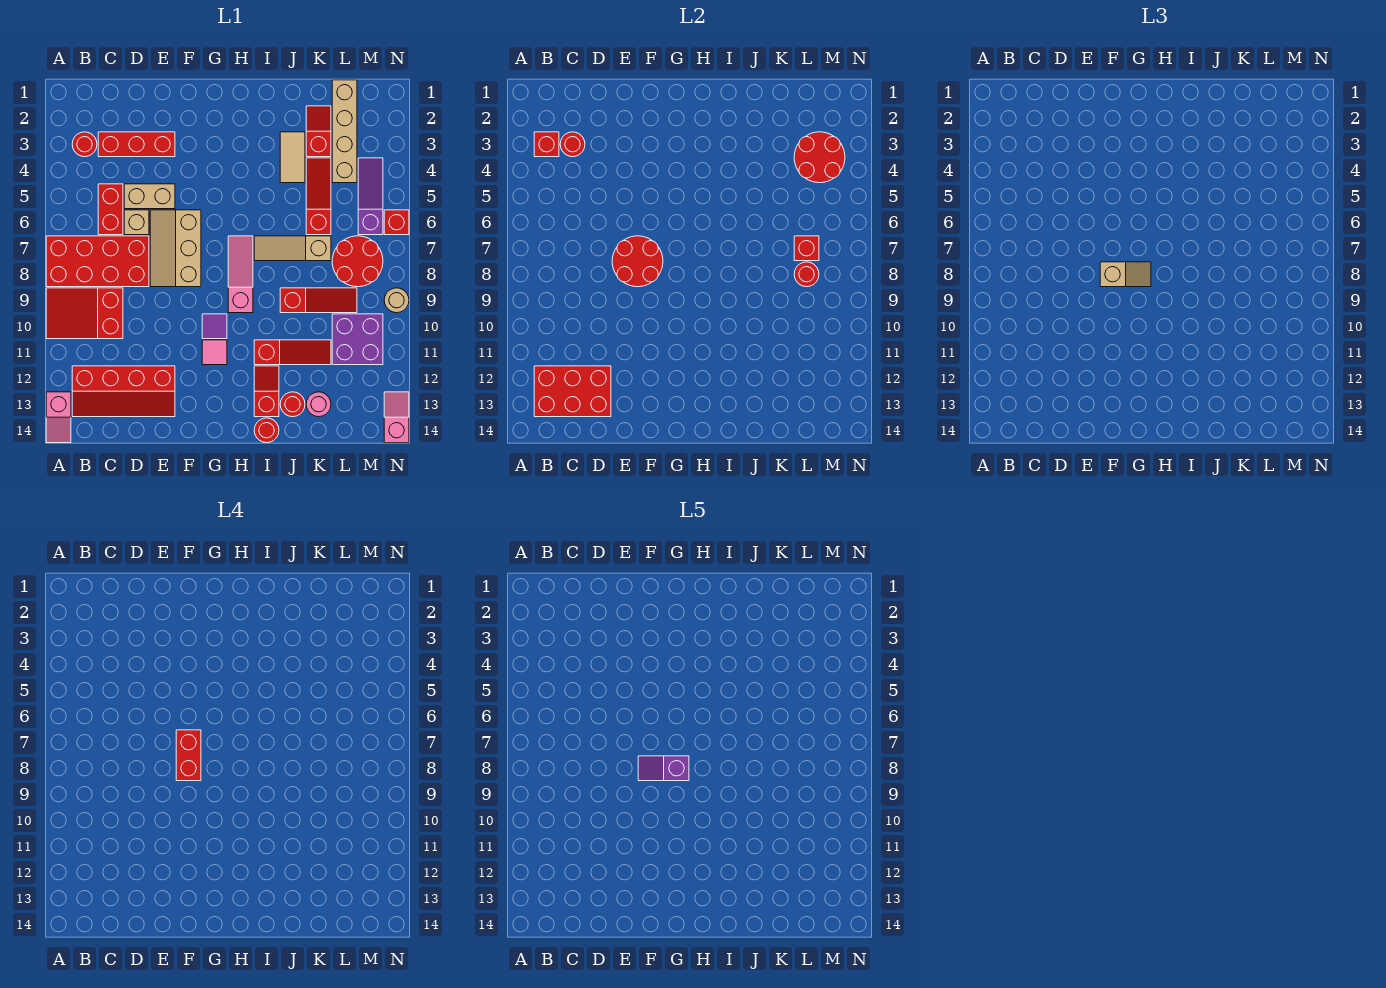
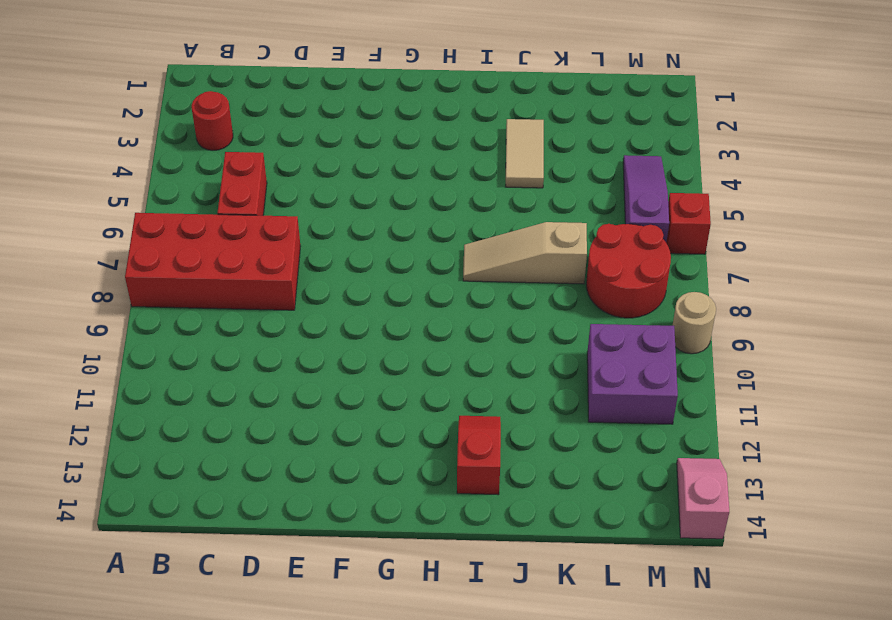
none -> red 2x3 slope [46,288,123,339]
none -> pink 1x2 slope [46,392,71,443]
none -> red 2x4 slope [72,366,175,417]
none -> red 1x3 brick [98,132,175,157]

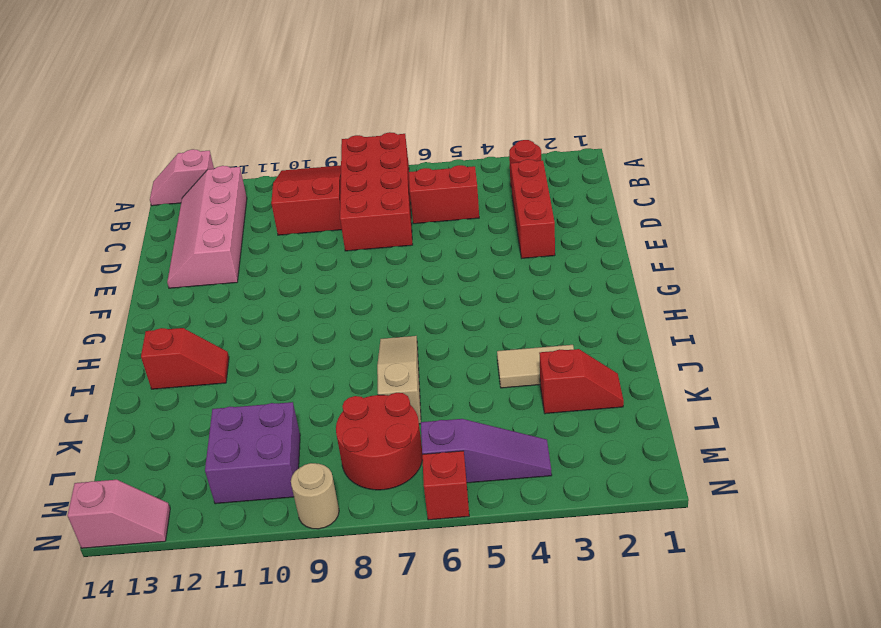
pink 2x4 slope [167,166,247,288] -> red 2x4 slope [72,366,175,417]
none -> tan 1x2 brick [124,184,175,209]
none -> tan 1x1 brick [124,210,149,235]
none -> tan 2x3 slope [150,210,201,287]
none -> purple 1x1 tile [202,314,227,339]

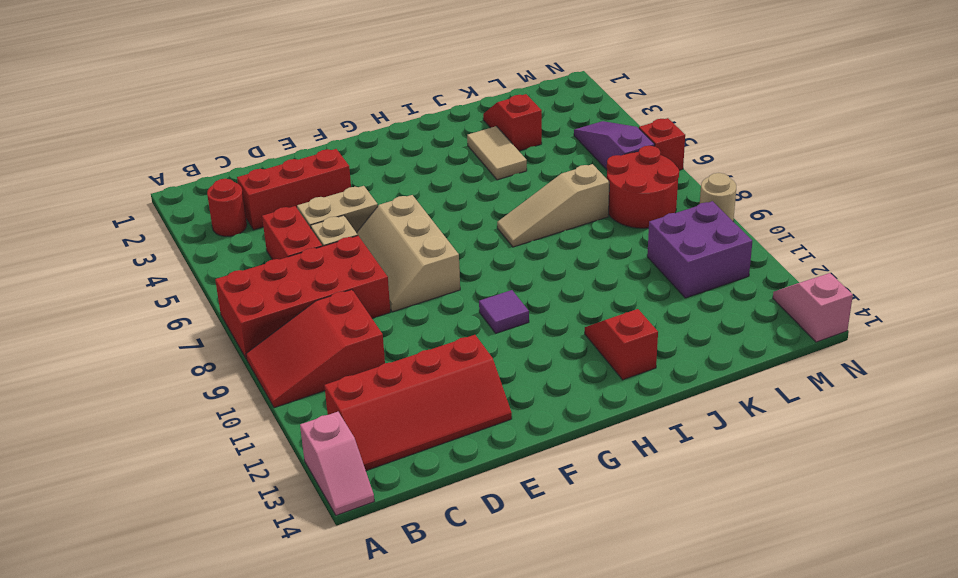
none -> pink 1x1 tile [202,340,227,365]
none -> pink 1x3 slope [228,236,253,313]
none -> red 1x3 slope [254,340,331,365]
none -> red 1x1 round brick [254,418,279,443]

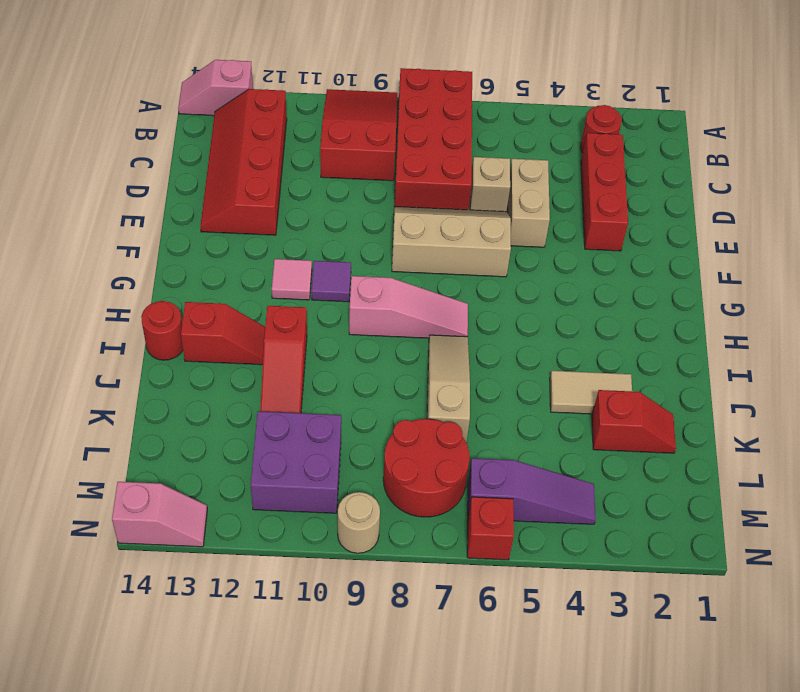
none -> red 1x2 brick [98,184,123,235]
none -> red 1x3 slope [280,288,357,313]
none -> red 1x1 round brick [280,392,305,417]
none -> red 1x3 slope [306,158,331,235]

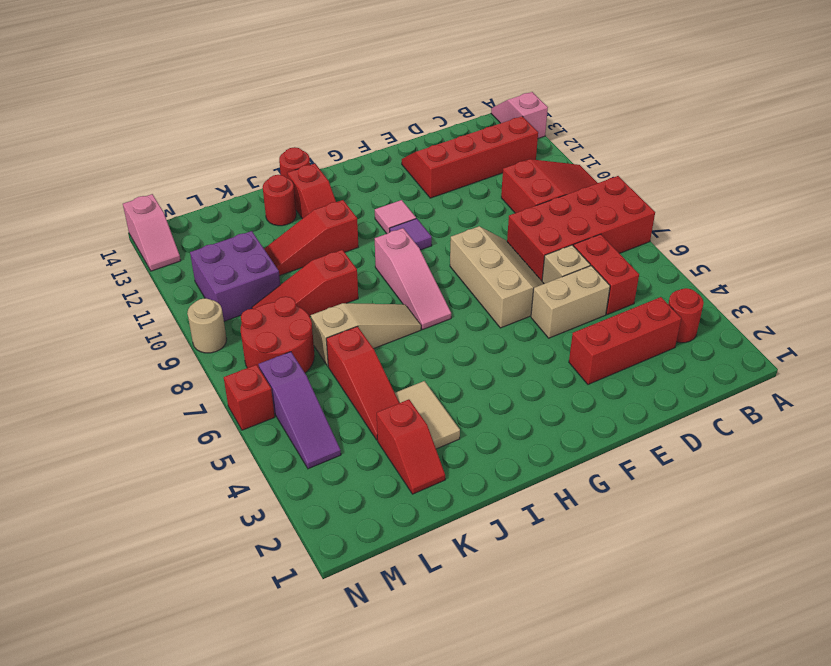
none -> pink 1x1 round brick [306,392,331,417]
none -> tan 1x4 brick [332,80,357,183]
none -> red 1x1 brick [534,132,559,157]
none -> red 2x3 brick [534,366,611,417]

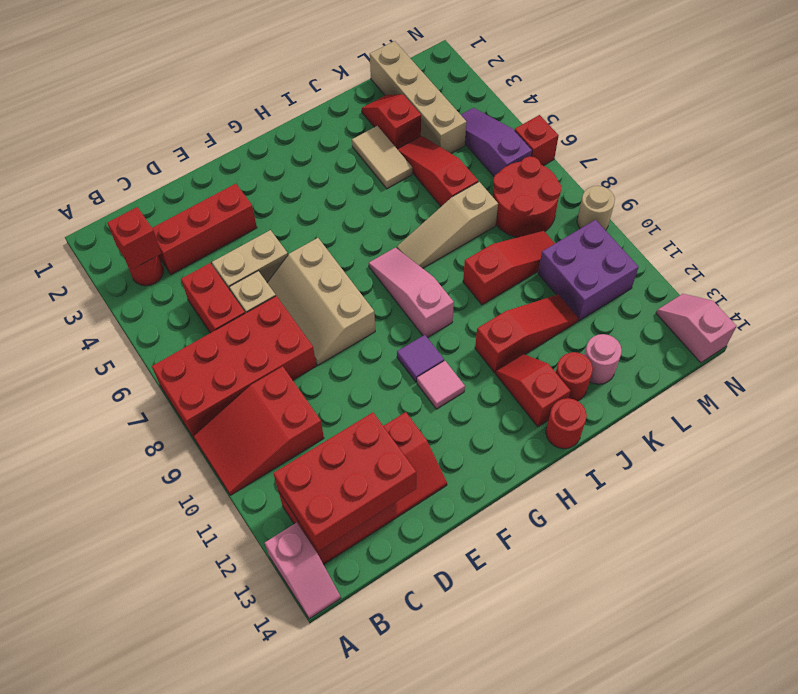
none -> red 1x1 round brick [560,132,585,157]
none -> red 2x2 round brick [612,236,663,287]
none -> red 2x2 round brick [794,132,845,183]
none -> red 1x1 brick [794,236,819,261]

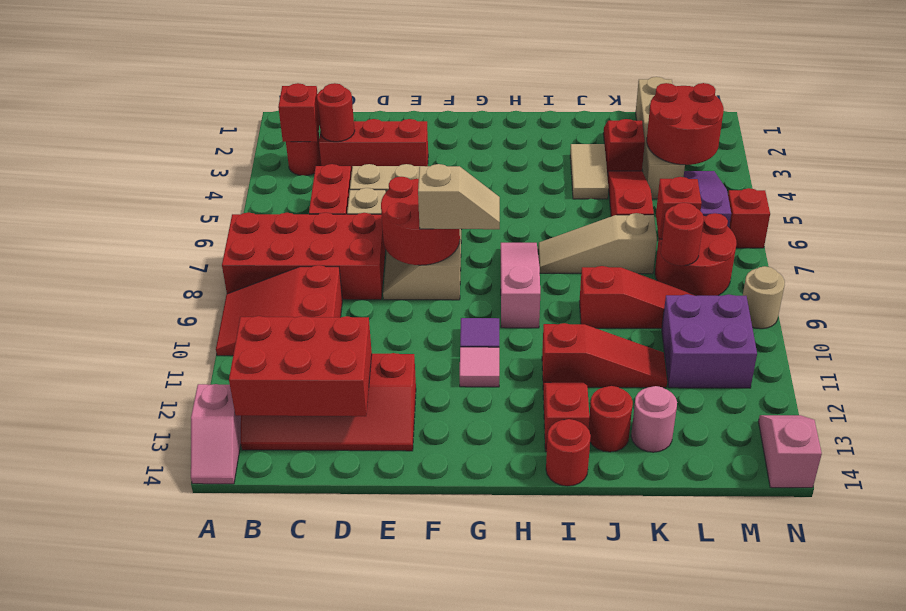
none -> red 1x2 brick [176,730,201,781]
none -> purple 1x2 slope [638,756,689,781]

